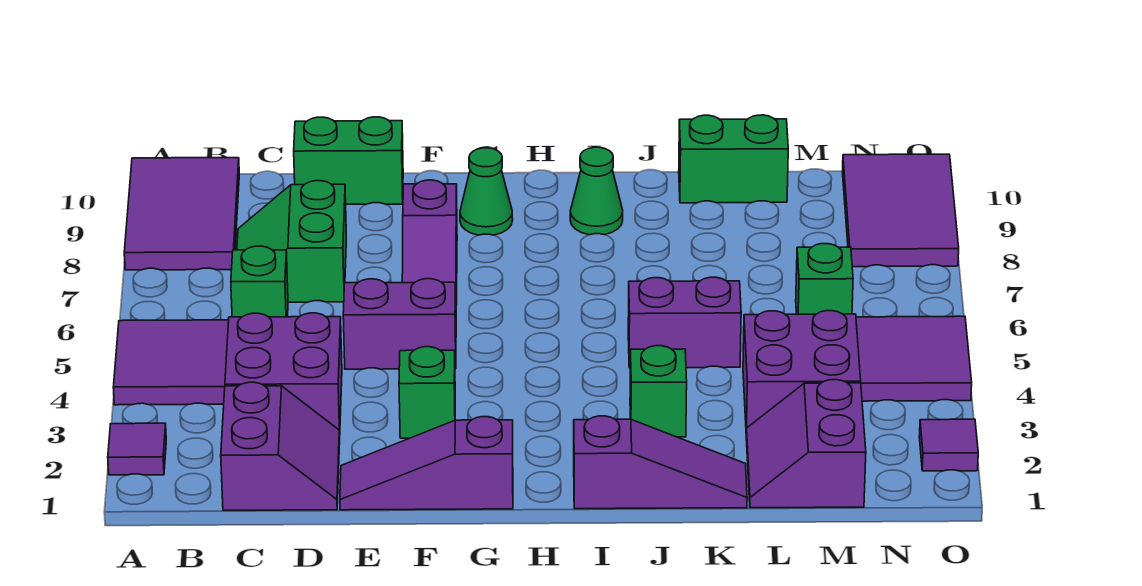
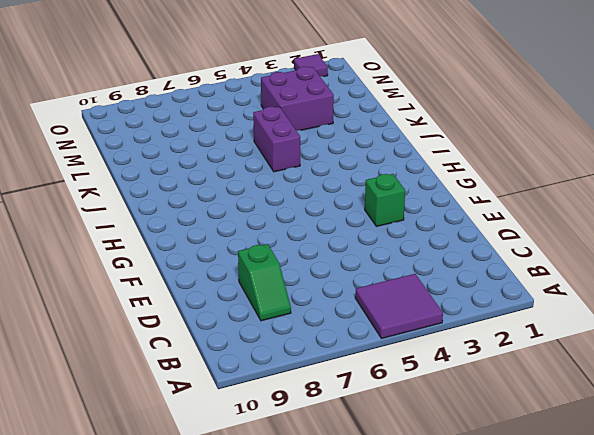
green 1x2 slope [238,244,291,321] -> green 2x2 slope [237,181,346,302]
none -> purple 1x1 tile [108,423,166,475]
none -> purple 2x3 tile [124,158,239,270]
none -> purple 2x2 slope [221,382,340,510]

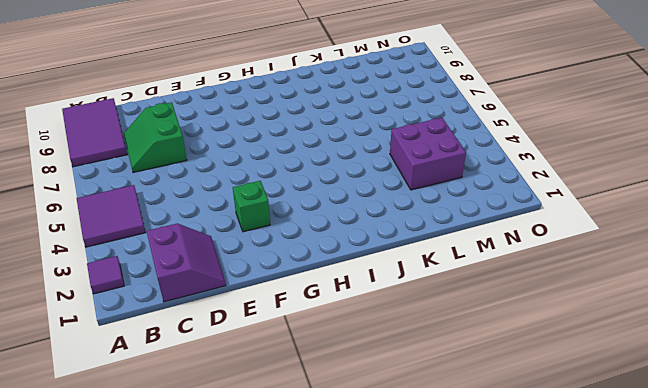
none -> purple 2x2 brick [225,313,342,435]
none -> green 1x1 brick [231,246,288,317]
none -> green 1x2 brick [294,117,403,204]

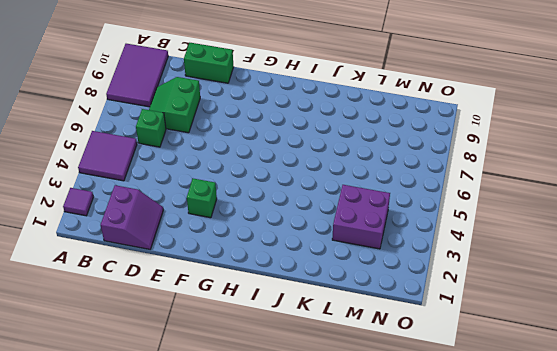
none -> purple 2x2 brick [225,313,342,435]
none -> purple 1x3 slope [340,417,513,510]
none -> purple 1x2 brick [343,279,456,369]

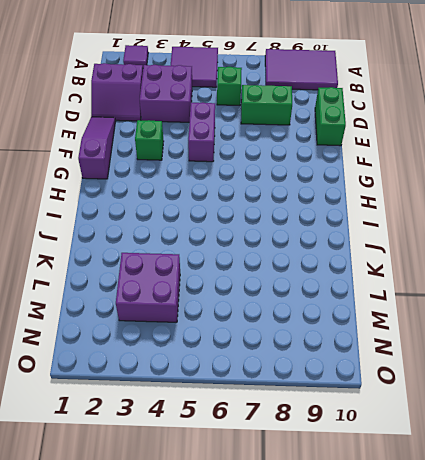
none -> purple 1x3 slope [402,180,457,305]
none -> green 1x1 cone [460,148,513,235]
none -> purple 1x3 slope [574,416,747,509]

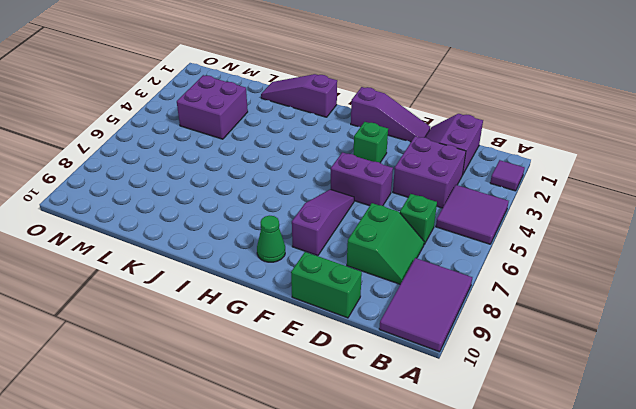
none -> green 1x1 cone [570,147,623,235]
none -> green 1x1 brick [630,346,687,437]
none -> purple 1x2 brick [628,277,741,368]

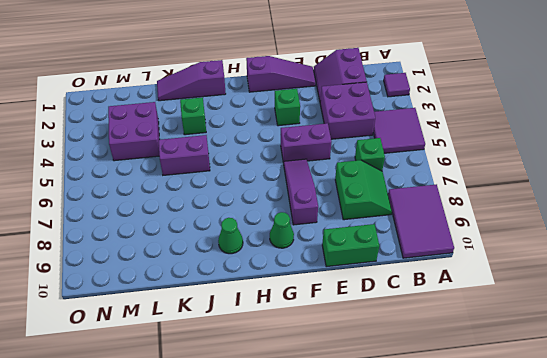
none -> green 1x2 brick [679,115,788,203]
none -> purple 2x2 slope [746,380,866,508]
none -> green 1x1 brick [796,244,853,314]

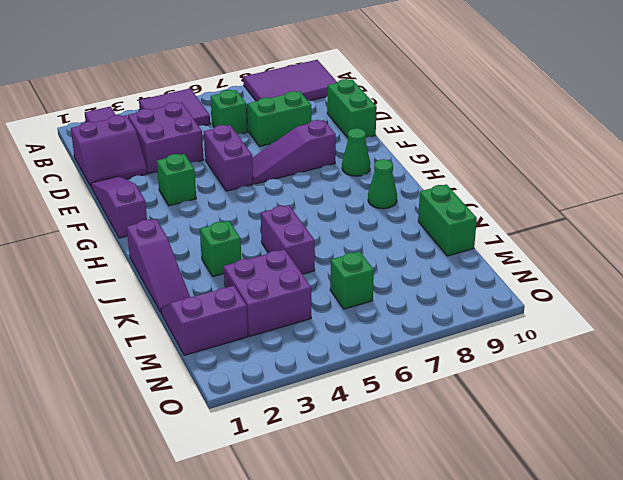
none -> purple 2x2 tile [856,316,972,401]
none -> purple 2x3 tile [842,154,959,267]
none -> purple 1x1 tile [919,419,978,471]

